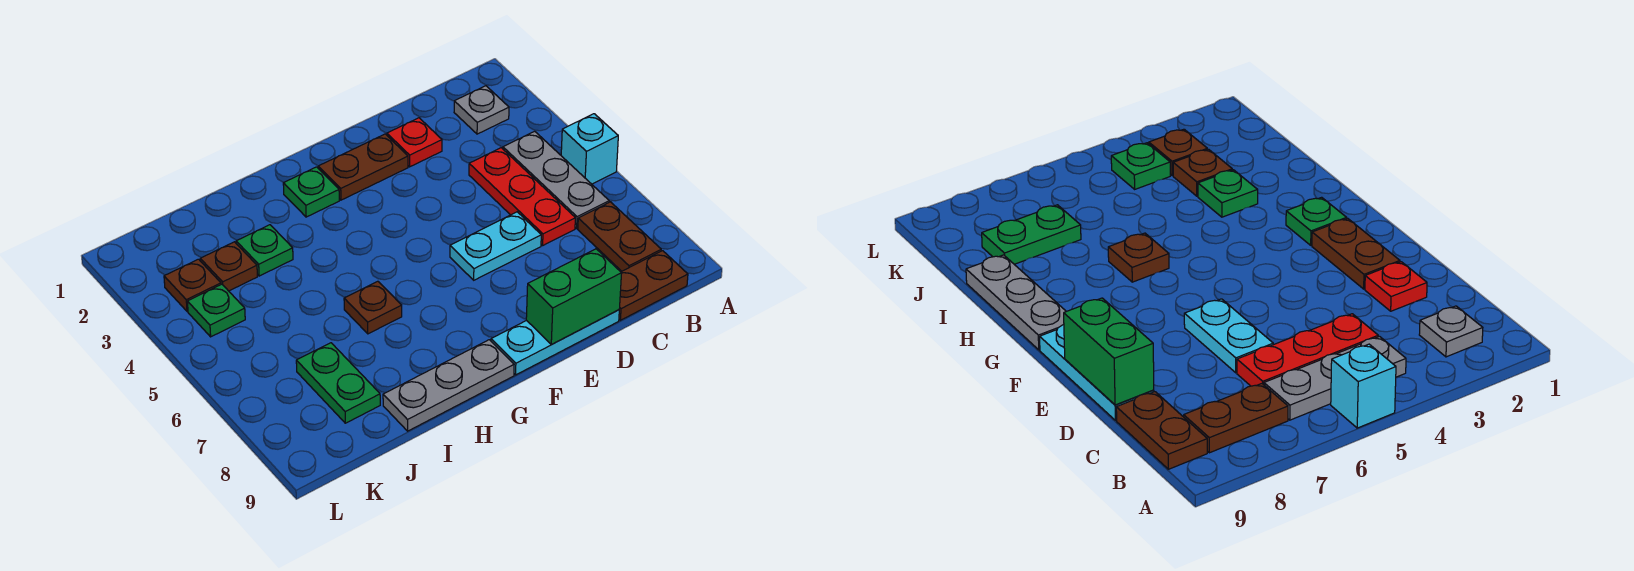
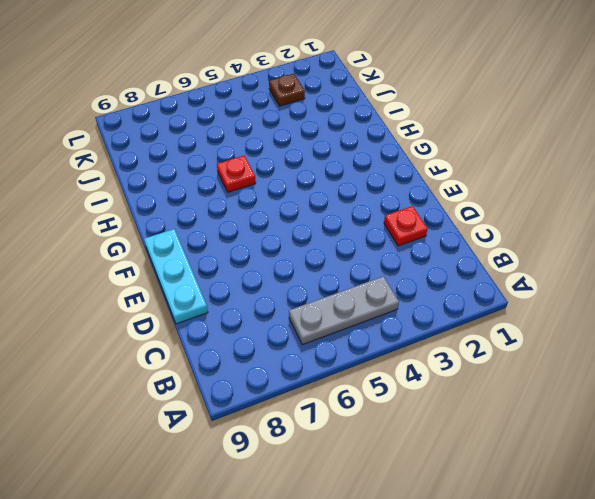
red 1x1 plate [217,156,256,192] -> brown 1x1 plate [344,281,402,334]
none -> cyan 1x1 brick [561,114,618,184]
none -> grey 1x1 plate [454,86,509,134]
none -> brown 1x2 plate [578,202,661,271]

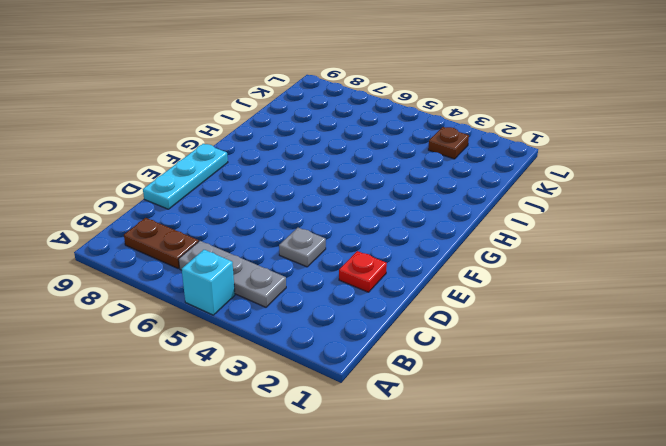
grey 1x1 plate [279,228,326,267] -> grey 1x1 plate moved to [454,86,509,134]
none -> brown 1x2 plate [619,251,688,320]
none -> red 1x3 plate [469,148,575,245]
none -> cyan 1x2 plate [450,212,541,280]

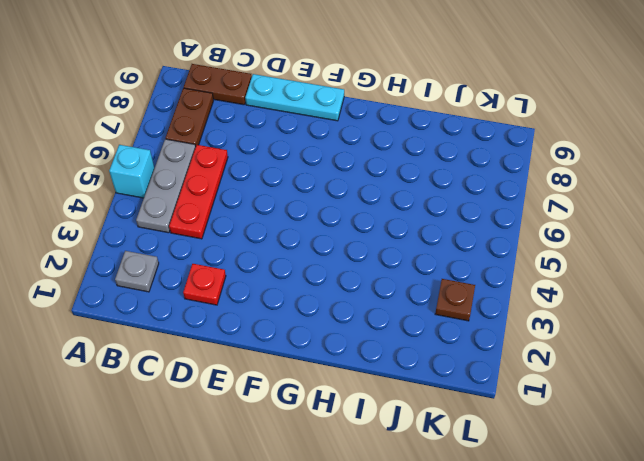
none -> cyan 1x2 plate [450,212,541,280]
none -> brown 1x2 plate [318,134,408,200]
none -> green 1x1 plate [283,167,339,217]

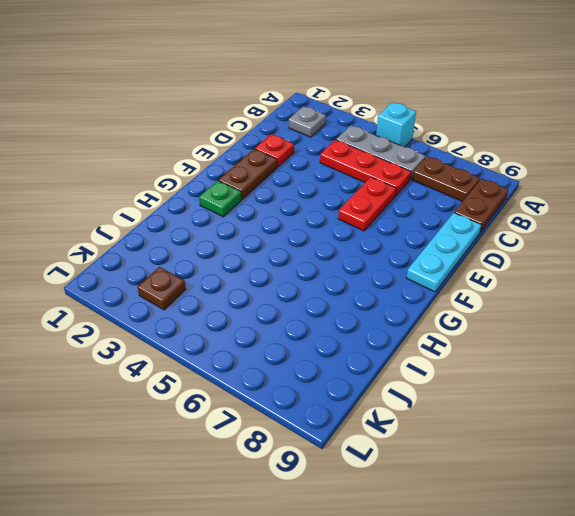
red 1x2 plate [338,177,396,231] -> cyan 1x2 plate [450,212,541,280]
none -> grey 1x3 plate [383,340,514,431]
none -> brown 1x1 plate [344,281,402,334]
none -> green 1x1 plate [236,225,293,276]

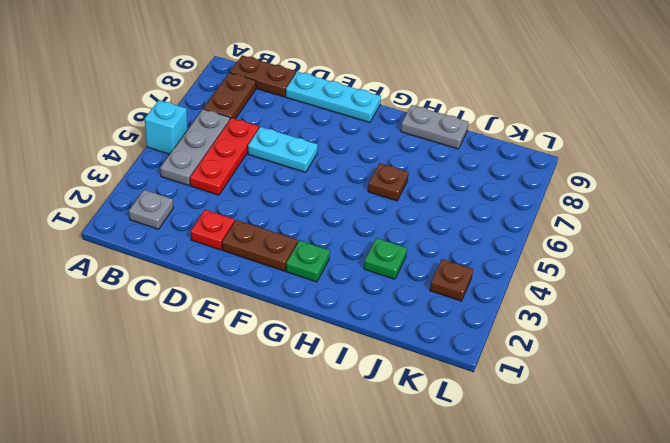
grey 1x2 plate [401,105,469,149] -> grey 1x3 plate [383,340,514,431]
none -> brown 1x1 plate [200,242,257,291]
none -> green 1x2 plate [296,343,380,423]
none -> green 1x1 plate [187,284,245,337]

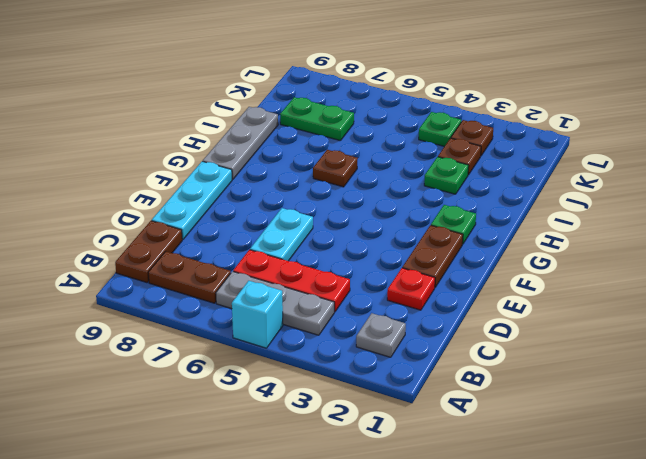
none -> green 1x2 brick [526,249,622,345]

